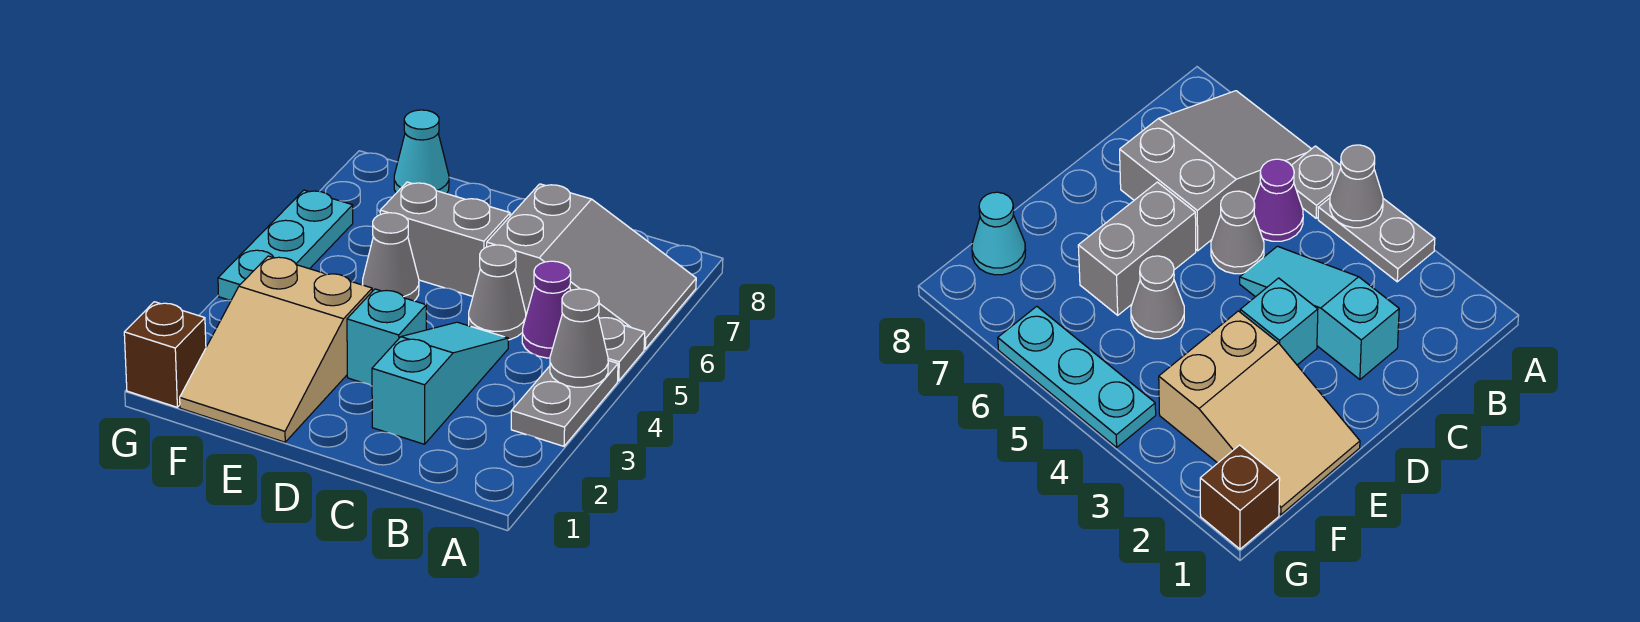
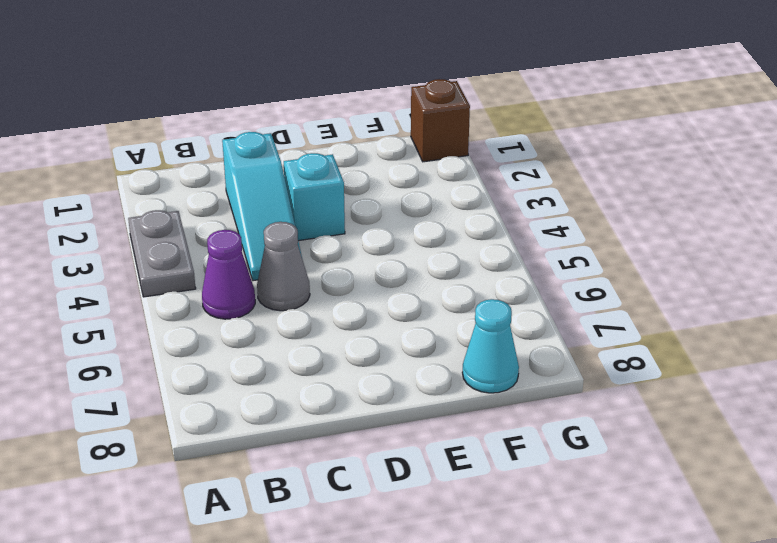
none -> grey 1x1 plate [599,318,645,381]
none -> grey 2x3 slope [487,184,696,349]
none -> grey 1x2 brick [380,182,510,296]

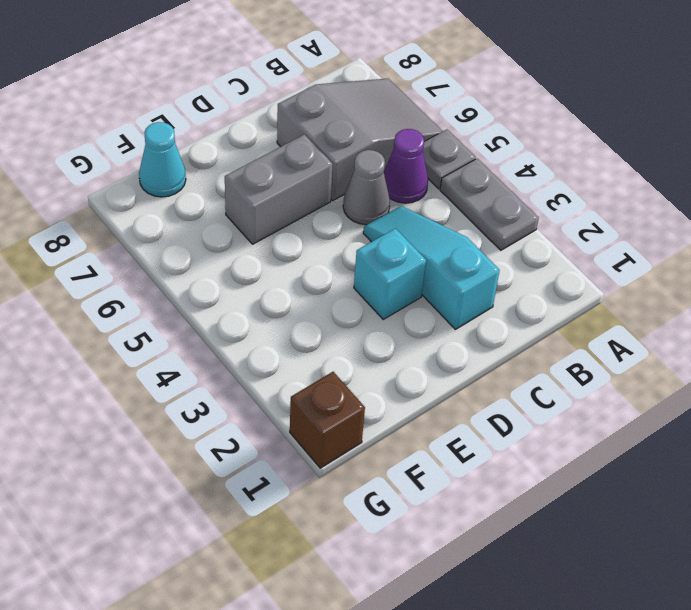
none -> tan 2x3 slope [180,256,372,442]
none -> grey 1x1 cone [362,213,419,301]
none -> cyan 1x3 plate [218,190,353,301]

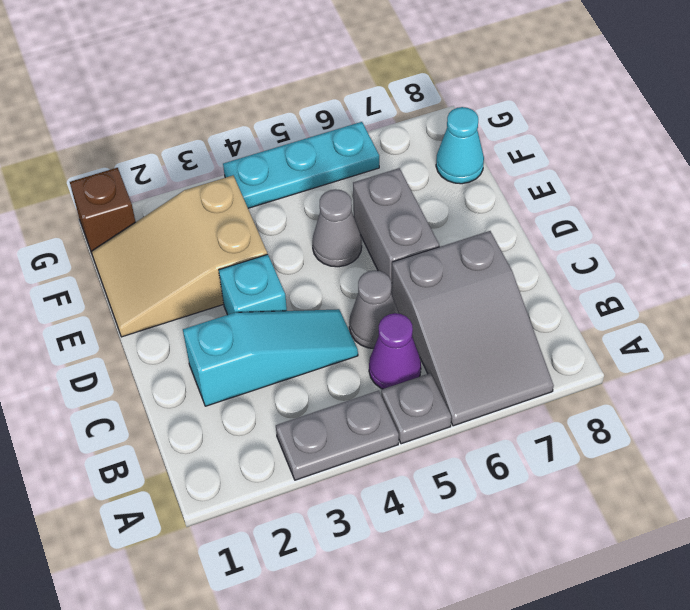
none -> grey 1x1 cone [550,289,608,387]

